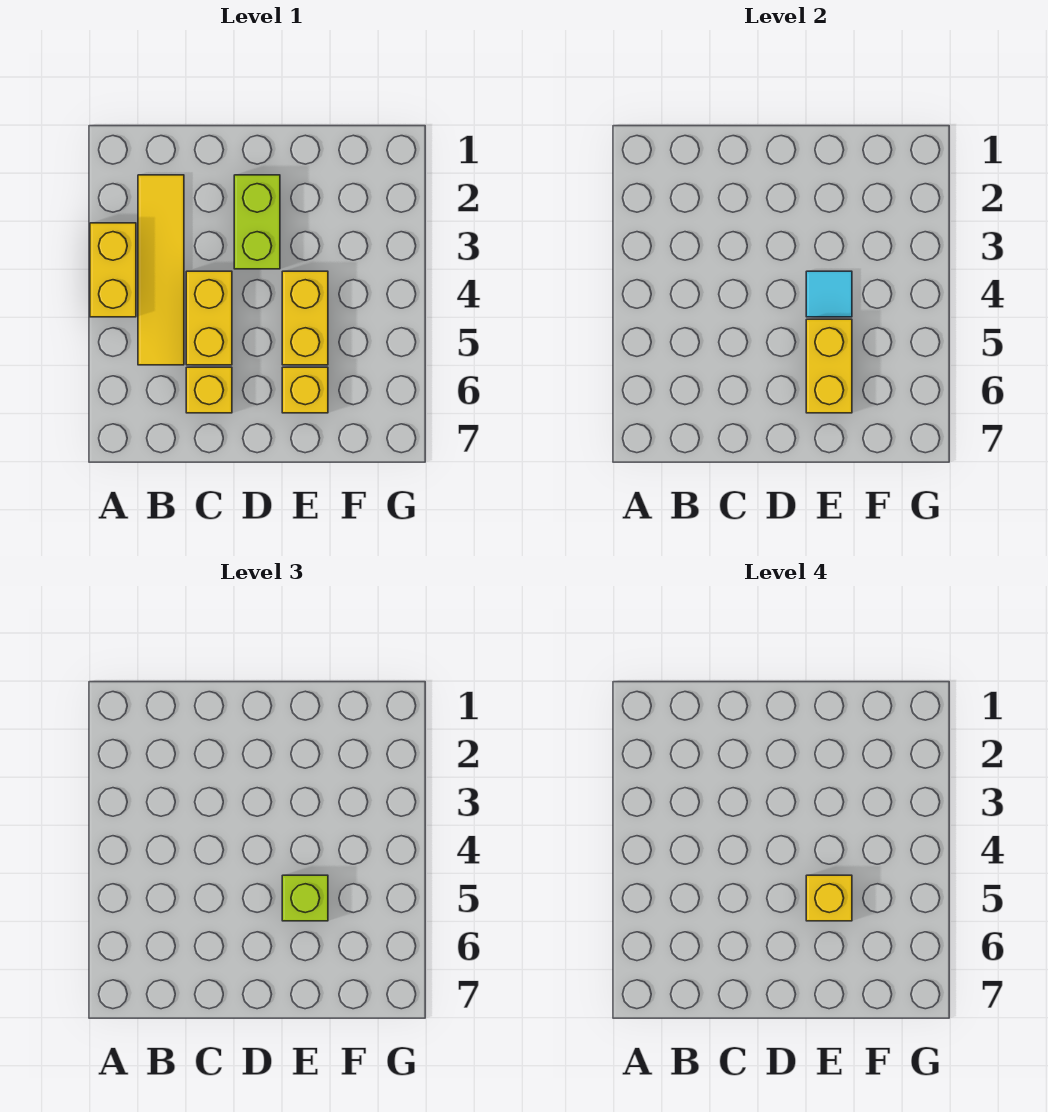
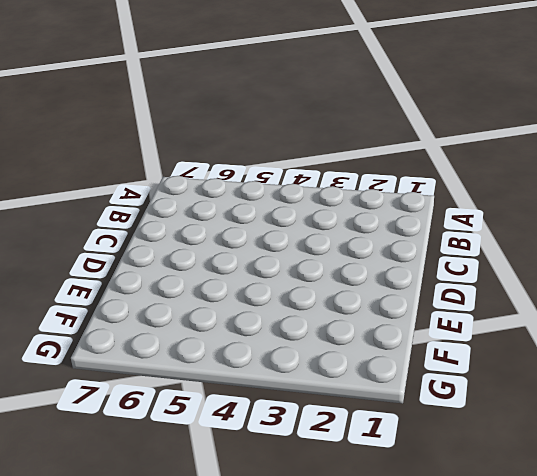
none -> yellow 1x2 brick [90,223,136,317]
none -> yellow 1x4 tile [138,175,184,365]

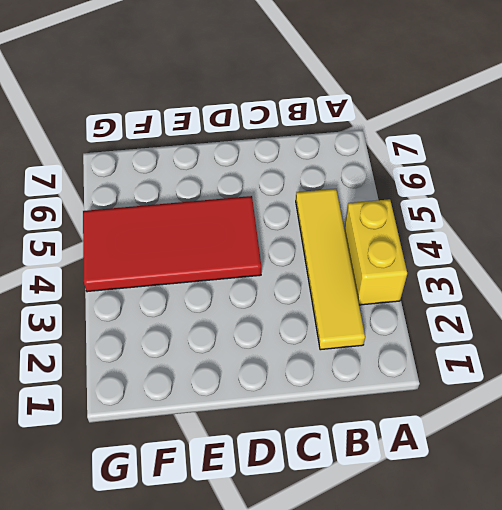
red 2x4 tile [83,196,261,292] -> yellow 1x2 brick [282,271,328,365]
none -> yellow 1x2 brick [186,271,232,365]
none -> yellow 1x1 brick [186,367,232,413]

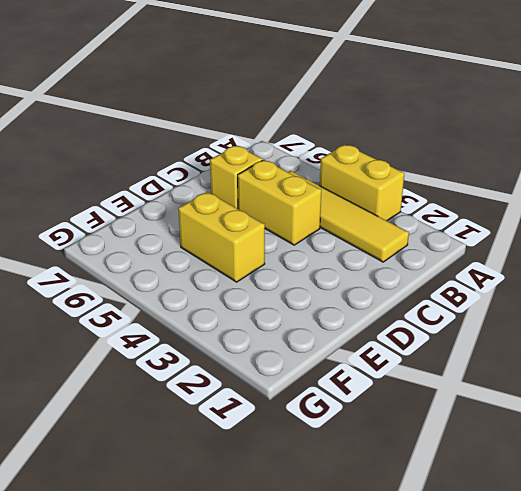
none -> lime 1x2 brick [234,175,280,269]
none -> yellow 1x1 brick [282,367,328,413]

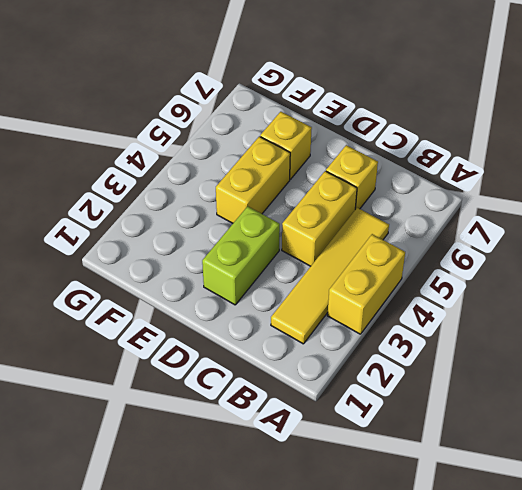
none -> cyan 1x1 tile [806,271,852,317]
none -> yellow 1x2 brick [806,319,852,413]

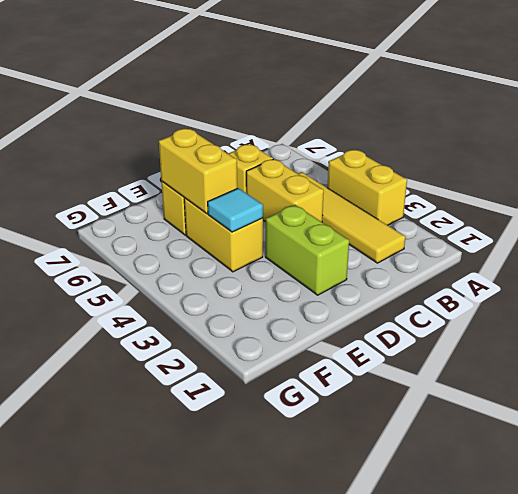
none -> lime 1x1 brick [282,875,328,921]
none -> yellow 1x1 brick [806,875,852,921]

